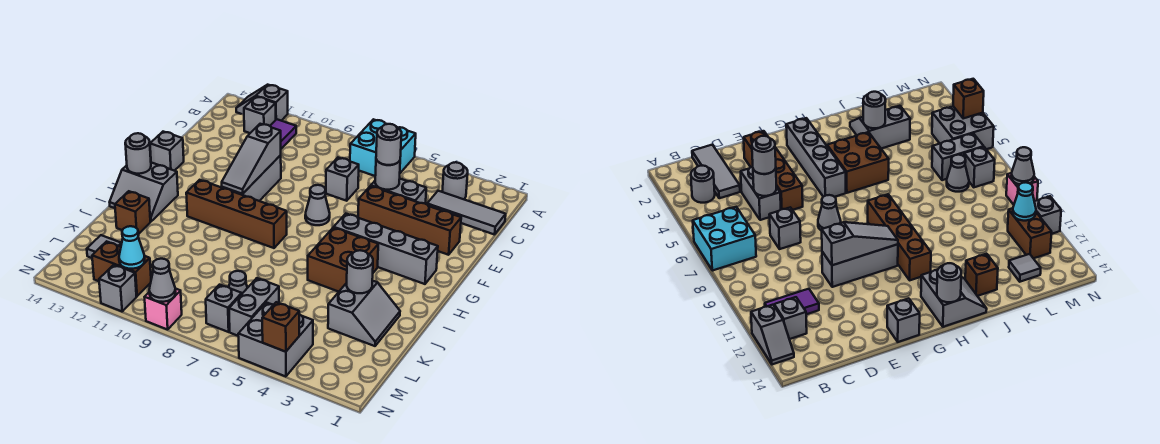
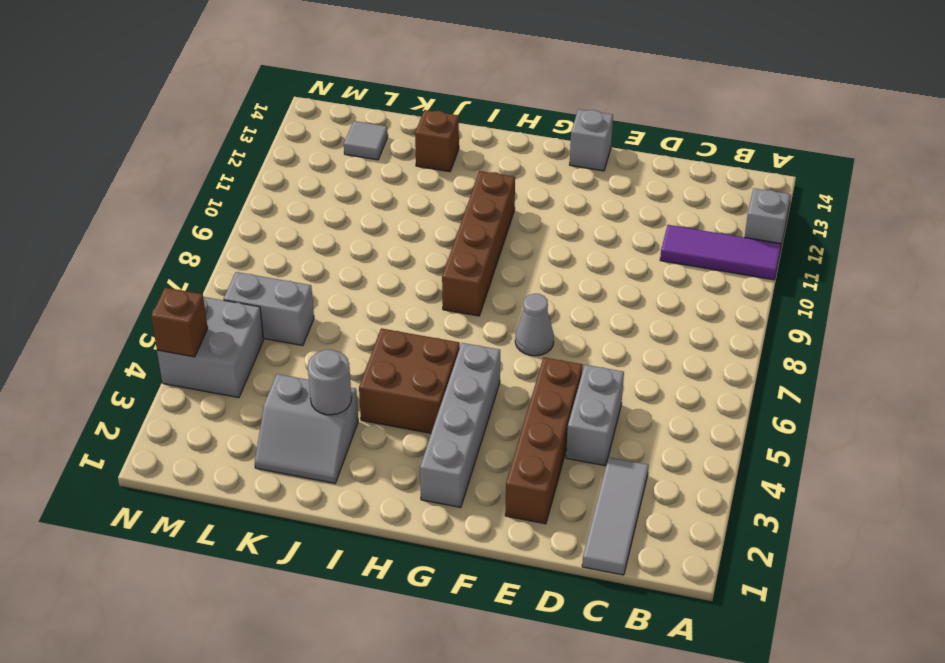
purple 1x3 tile [660,225,781,280] -> purple 1x2 tile [270,119,296,149]
none -> cyan 2x2 brick [350,119,416,176]
none -> grey 1x1 round brick [442,162,468,199]
none -> grey 1x1 brick [244,97,276,133]
none -> grey 1x1 brick [326,158,359,201]

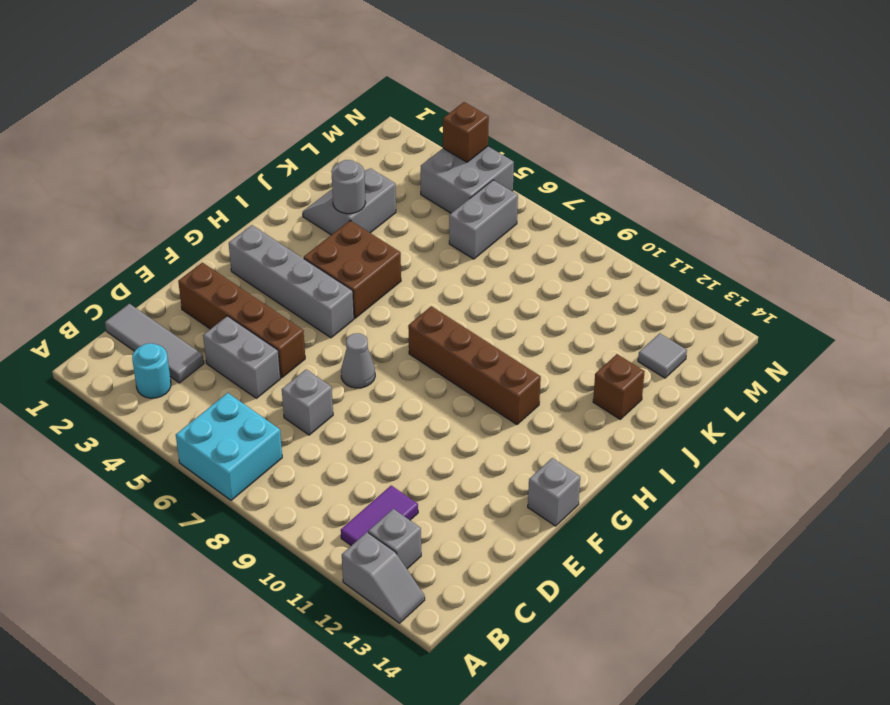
cyan 1x1 round brick [132,343,171,398] -> grey 1x1 round brick [442,162,468,199]
none -> grey 1x3 brick [222,155,281,201]
none -> grey 2x2 slope [110,163,178,222]
none -> grey 1x1 cone [229,271,247,293]
none -> grey 1x1 brick [206,285,242,332]

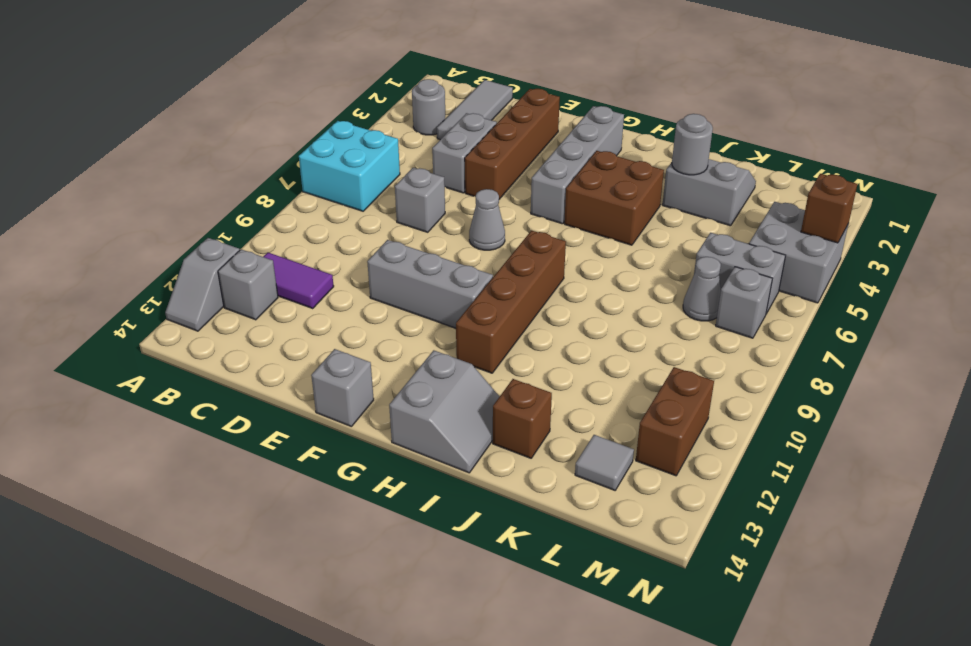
none -> pink 1x1 brick [145,288,182,330]
none -> grey 1x1 brick [99,265,136,311]
none -> grey 1x1 round brick [375,160,400,190]
none -> grey 1x3 slope [222,124,281,194]

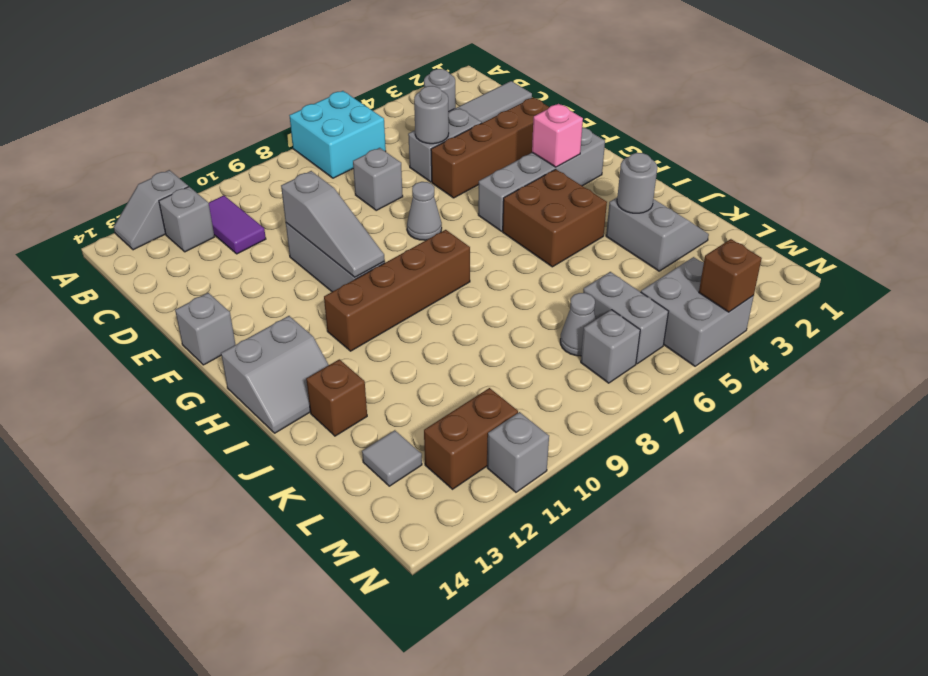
pink 1x1 brick [532,104,583,167] -> pink 1x1 brick moved to [145,288,182,330]
none -> grey 1x1 round brick [125,133,151,174]
none -> cyan 1x1 cone [119,226,145,269]
none -> grey 1x1 cone [149,259,176,302]
none -> grey 1x1 round brick [376,124,402,165]

